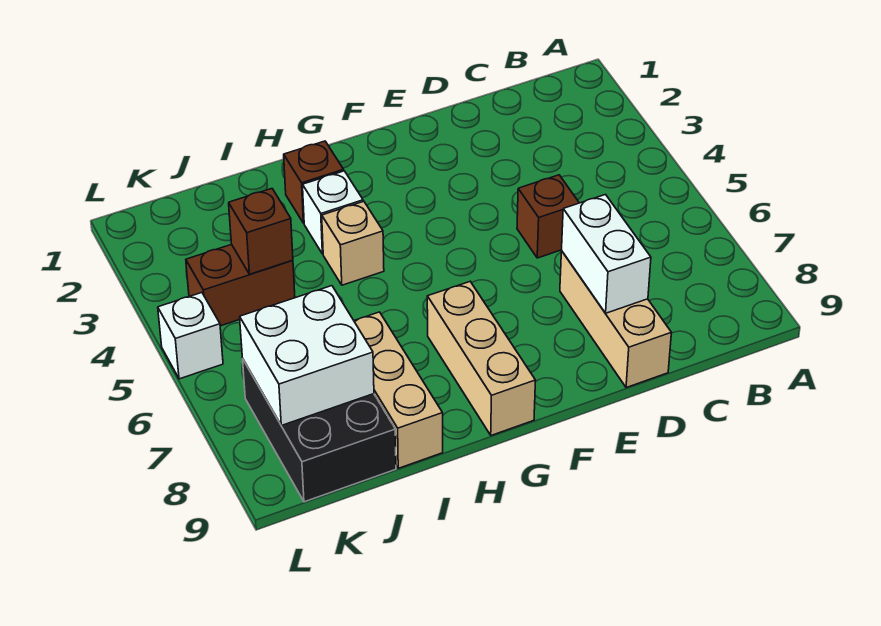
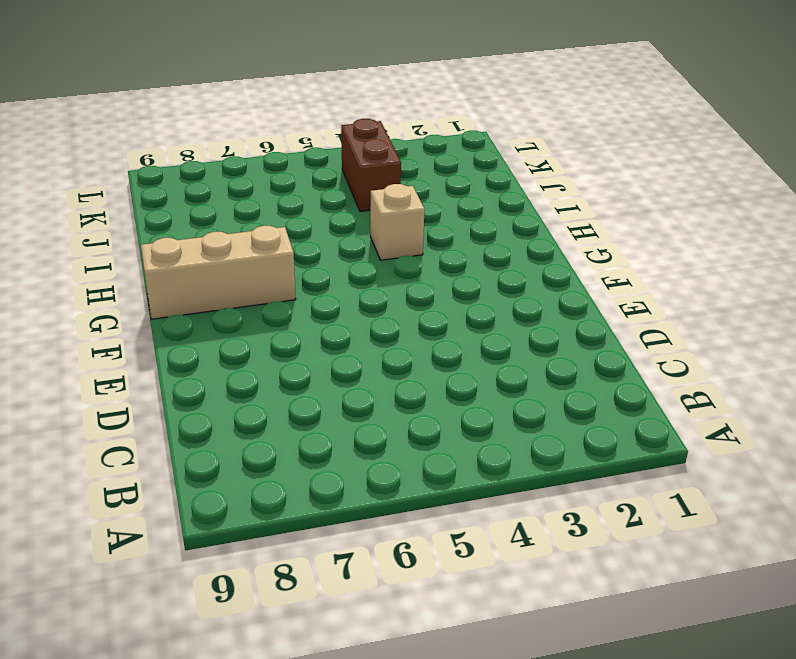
none -> brown 1x1 brick [517,175,579,258]
none -> tan 1x3 brick [560,251,671,388]
none -> brown 1x1 brick [284,141,344,223]

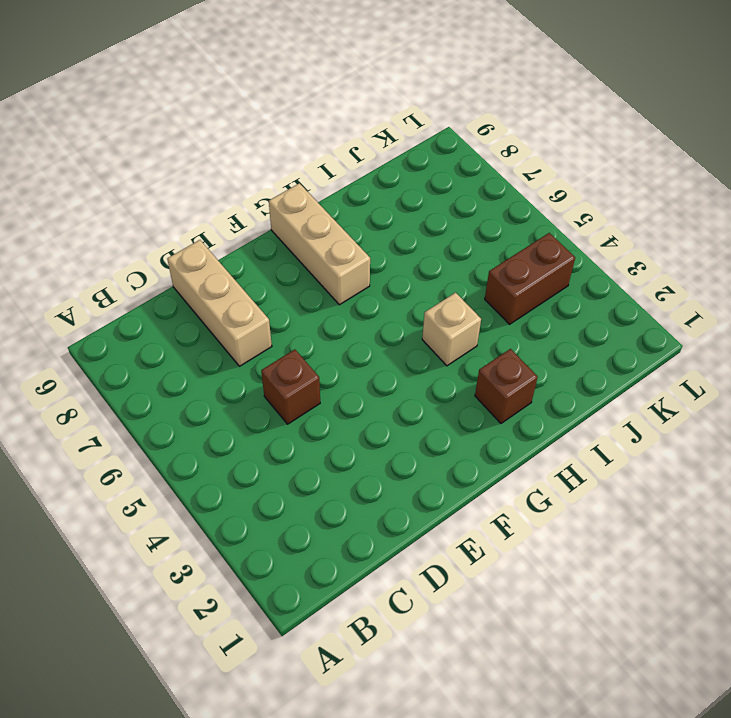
none -> white 1x1 brick [303,171,363,254]
none -> tan 1x3 brick [354,312,443,468]
none -> black 2x3 brick [243,360,396,502]

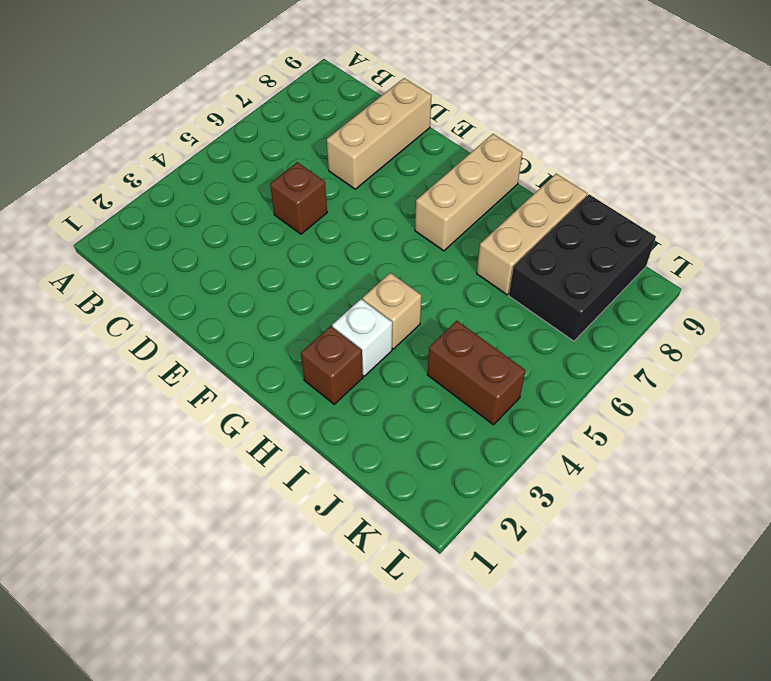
none -> white 1x1 brick [158,293,223,379]
none -> white 1x2 brick [562,195,651,313]
none -> brown 1x1 brick [229,189,293,274]

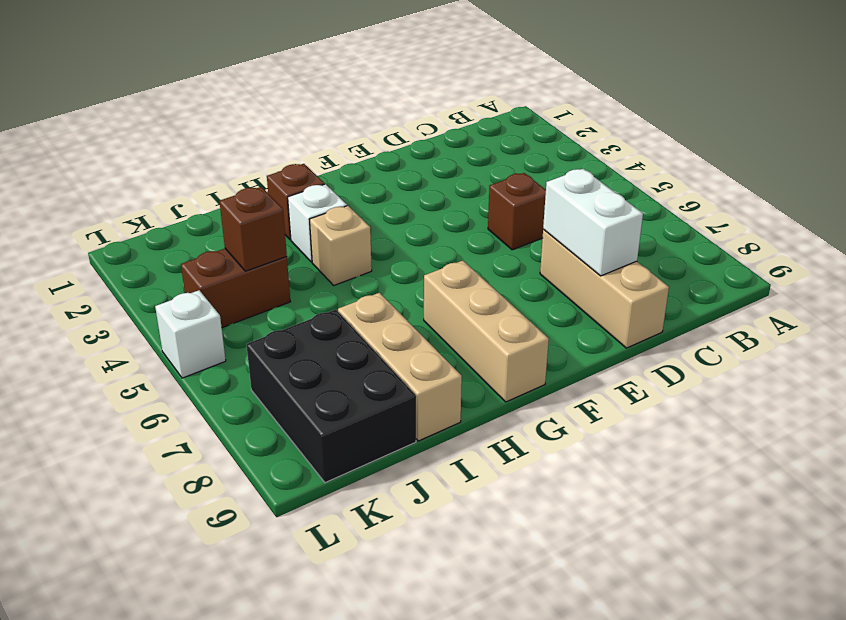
none -> white 2x2 brick [240,286,374,425]

